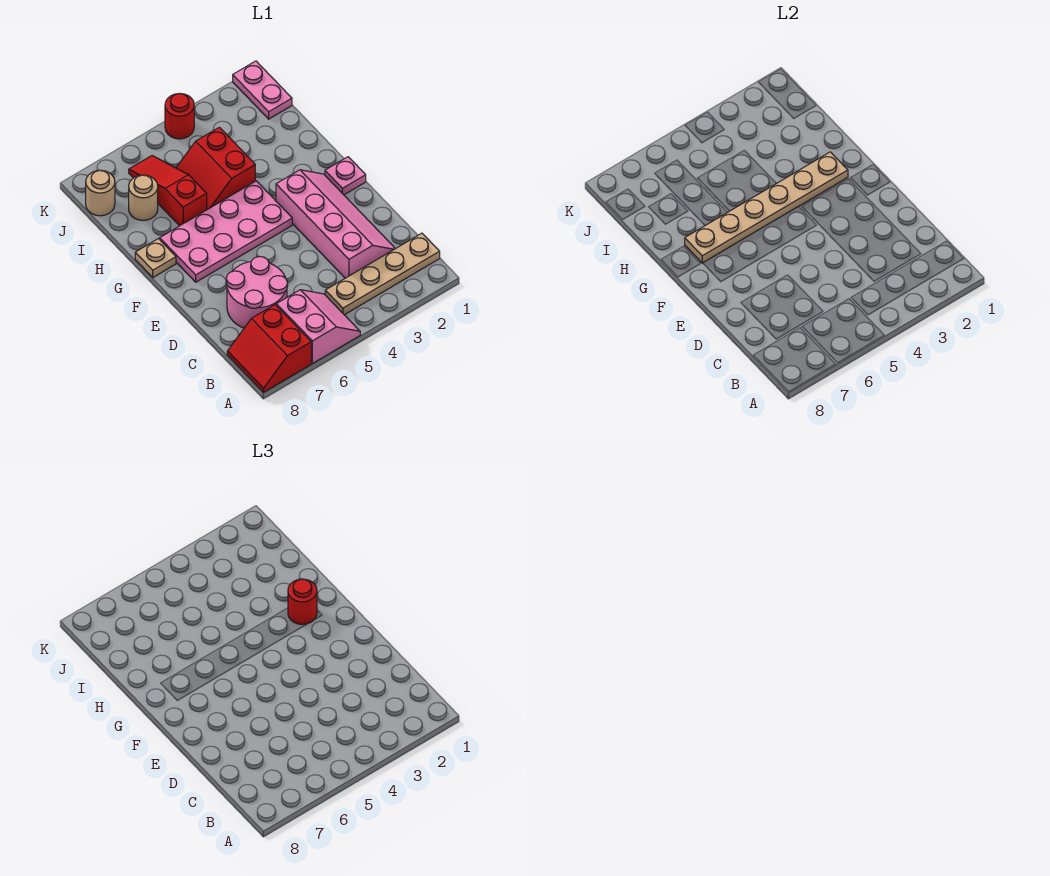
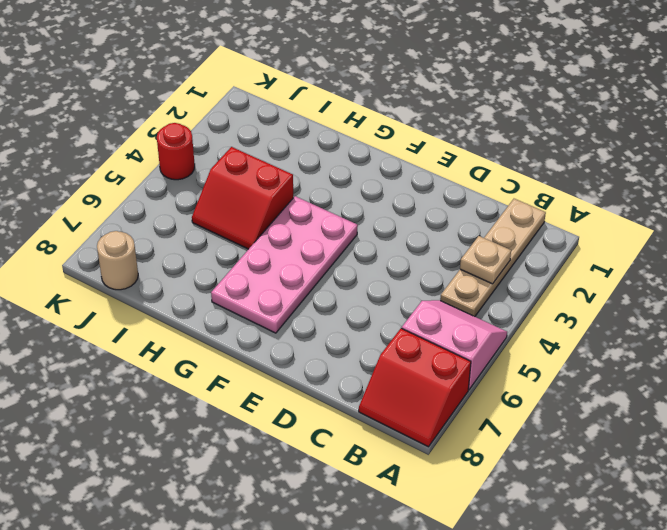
tan 1x1 plate [460,236,511,284] -> tan 1x1 plate moved to [135,239,176,277]
none -> pink 2x4 slope [276,170,395,278]
none -> pink 2x2 round brick [226,257,288,328]
none -> pink 1x1 plate [325,157,366,195]

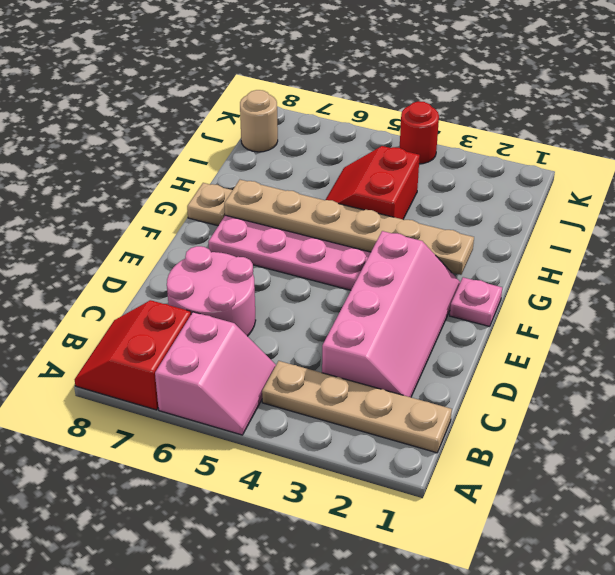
none -> red 1x3 slope [129,156,207,226]
none -> tan 1x1 round brick [129,175,158,220]
none -> pink 1x2 plate [233,61,292,119]

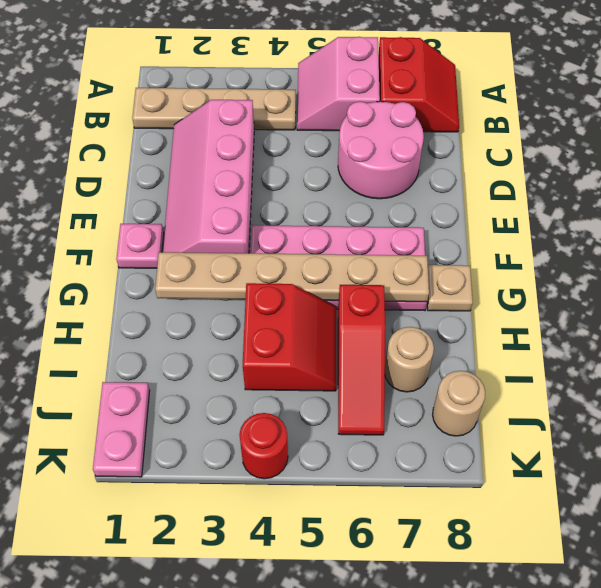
none -> red 1x1 round brick [288,579,317,624]

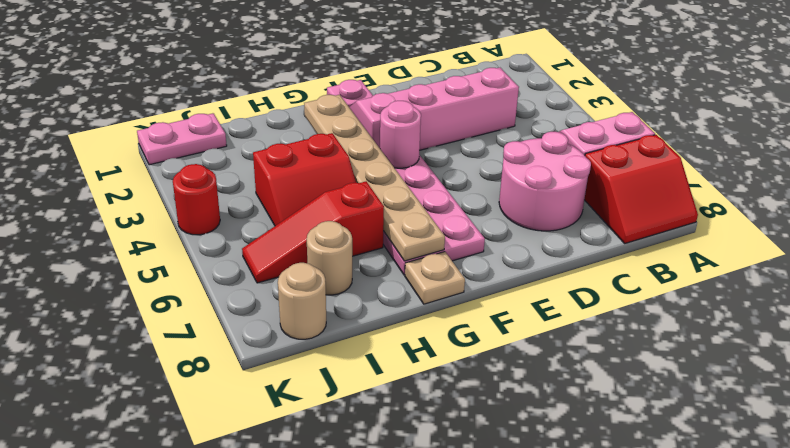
pink 1x1 round brick [380,101,421,168] -> none
none -> tan 1x4 plate [325,233,440,315]
none -> red 1x1 round brick [288,579,317,624]

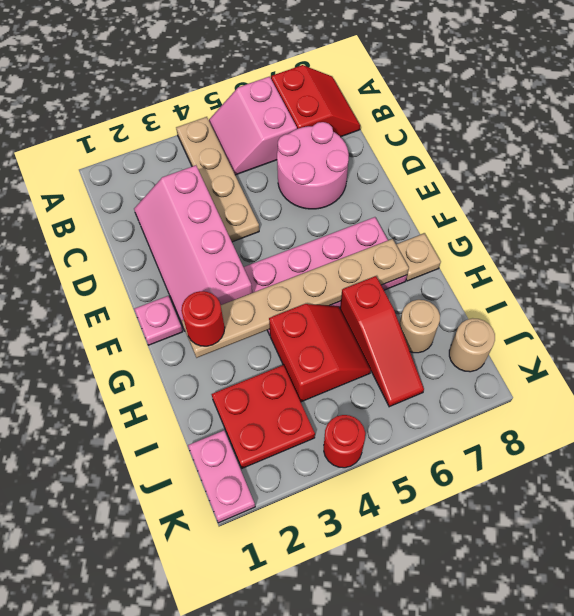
tan 1x4 plate [176,117,259,242] -> tan 1x4 plate turned to [325,233,440,315]
red 2x2 plate [211,365,315,468] -> none

